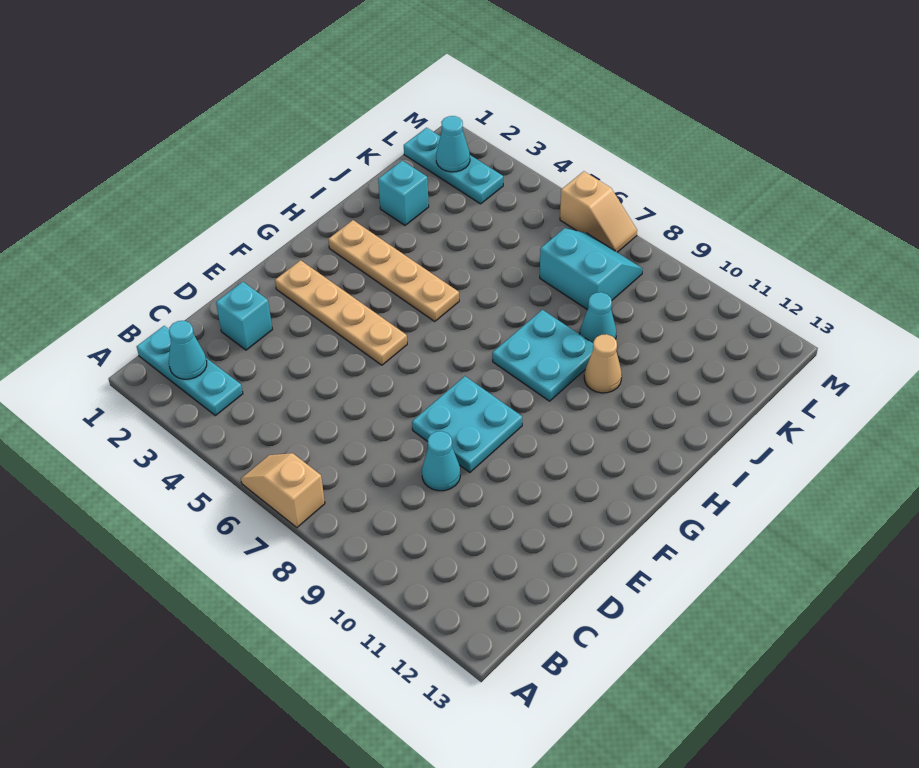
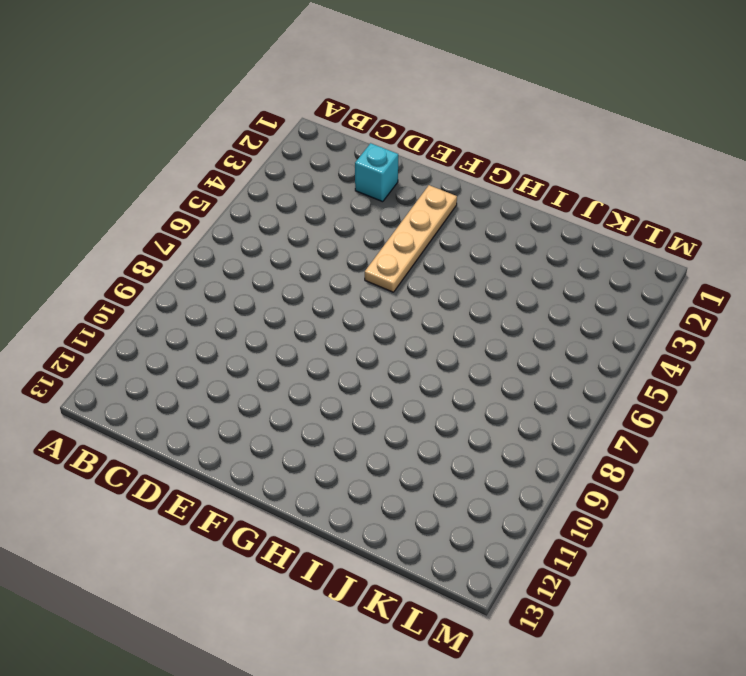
none -> tan 1x2 slope [241,453,325,528]
none -> cyan 1x3 plate [137,326,243,416]
none -> cyan 1x1 cone [422,431,460,491]

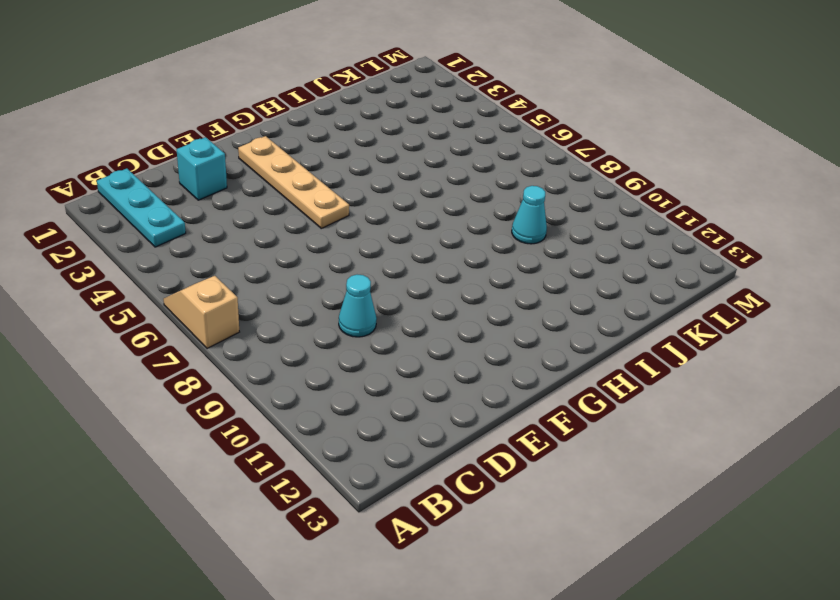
none -> cyan 2x2 plate [412,376,522,472]
none -> tan 1x4 plate [328,220,459,321]
none -> cyan 2x2 plate [492,310,593,401]

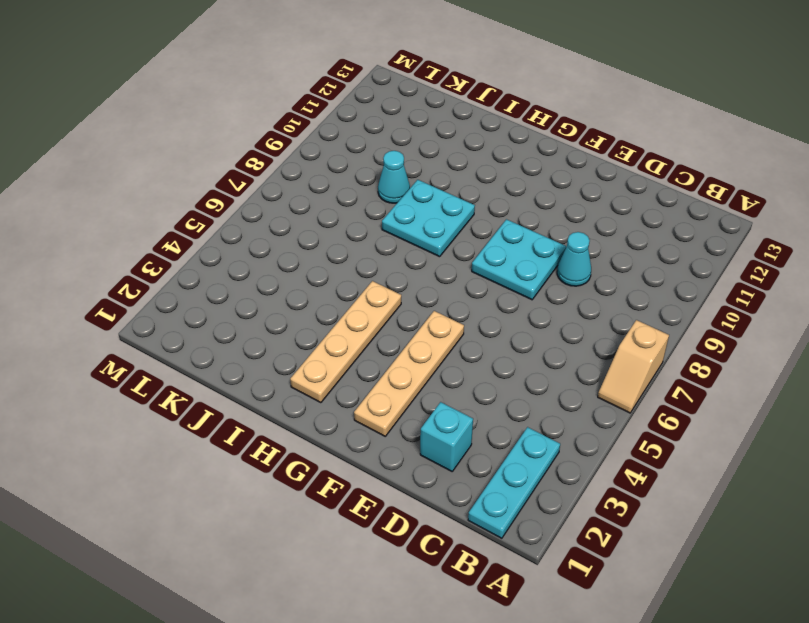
none -> tan 1x1 cone [584,334,622,393]
none -> cyan 1x1 brick [378,161,429,225]
none -> cyan 2x2 slope [540,228,643,310]

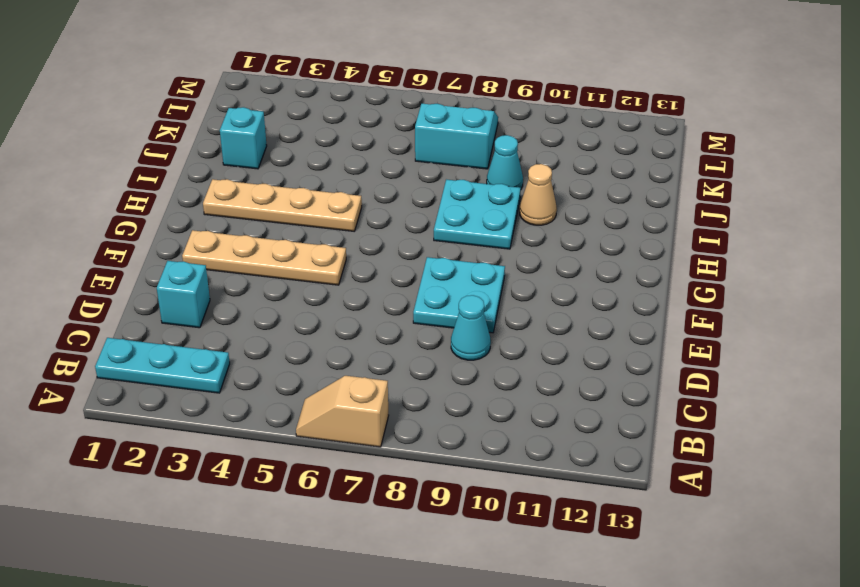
none -> cyan 1x3 plate [404,128,503,204]
none -> tan 1x2 slope [560,171,637,252]
none -> cyan 1x1 cone [169,321,207,379]

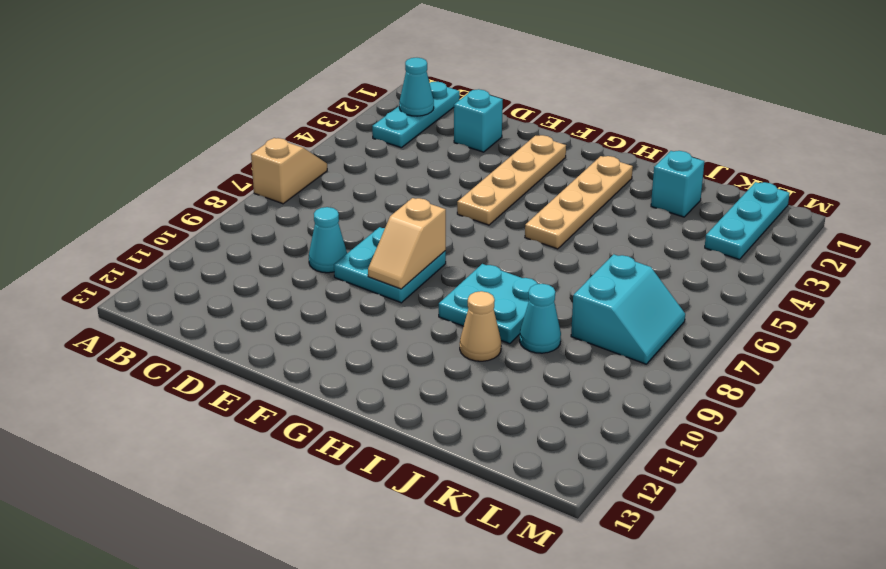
tan 1x2 slope [368,198,446,289] -> tan 1x2 slope moved to [560,171,637,252]
none -> cyan 1x1 cone [436,116,470,172]

